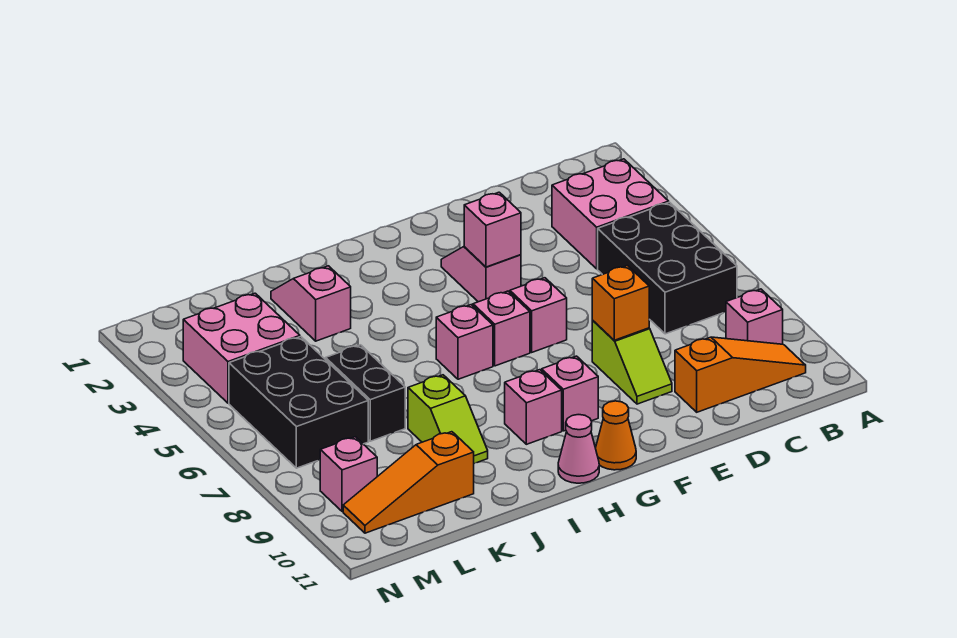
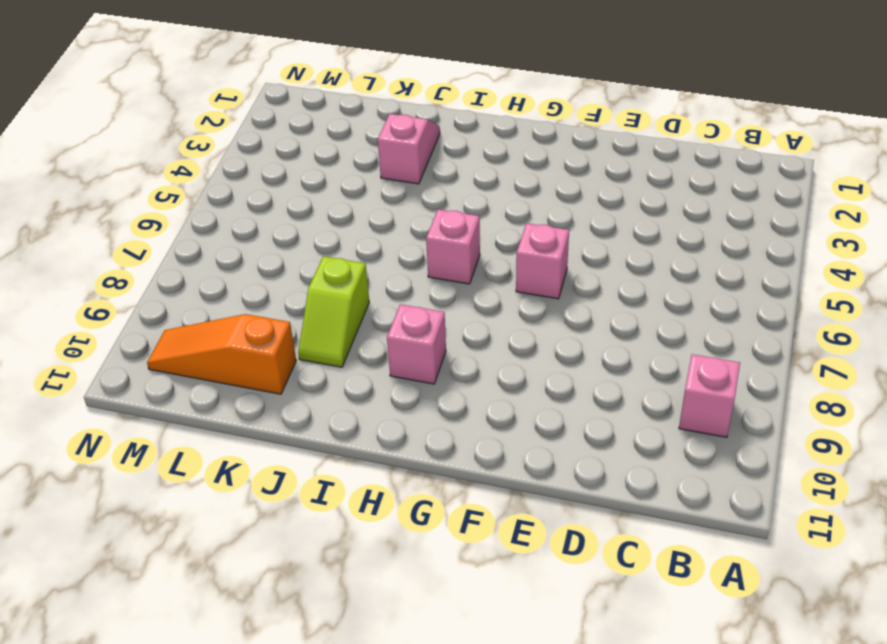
none -> pink 2x2 brick [552,159,669,269]
none -> black 2x3 brick [598,202,737,334]
none -> orange 1x3 slope [675,337,806,412]

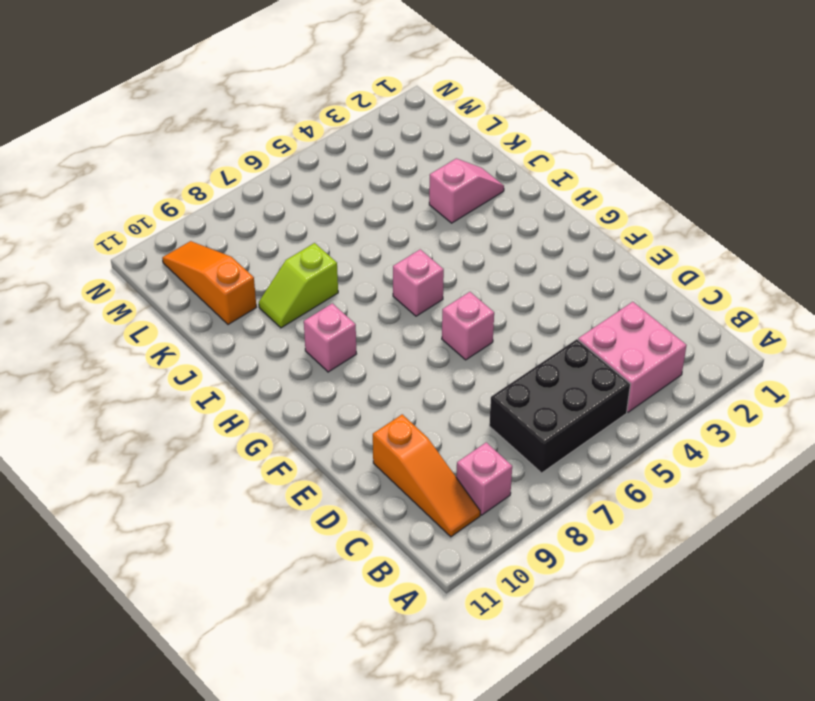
none -> lime 1x2 slope [592,321,672,404]
none -> pink 1x2 slope [441,247,521,302]
none -> pink 1x1 brick [473,291,530,366]

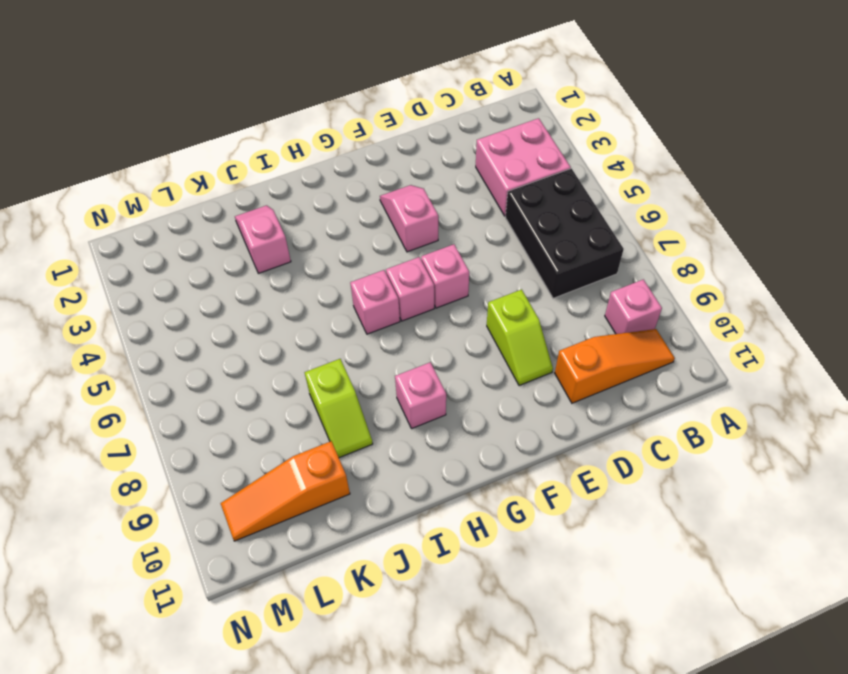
none -> pink 1x1 brick [542,356,598,431]
none -> orange 1x1 cone [596,401,636,470]
none -> pink 1x1 cone [558,415,599,483]

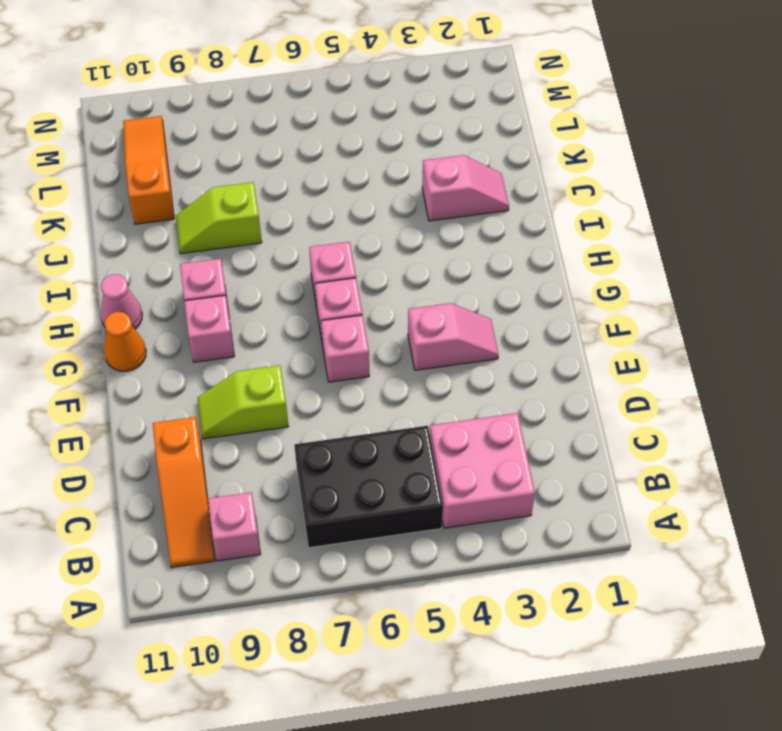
none -> black 1x2 brick [326,345,405,441]
none -> pink 2x2 brick [183,293,300,403]
none -> black 2x3 brick [229,337,368,468]

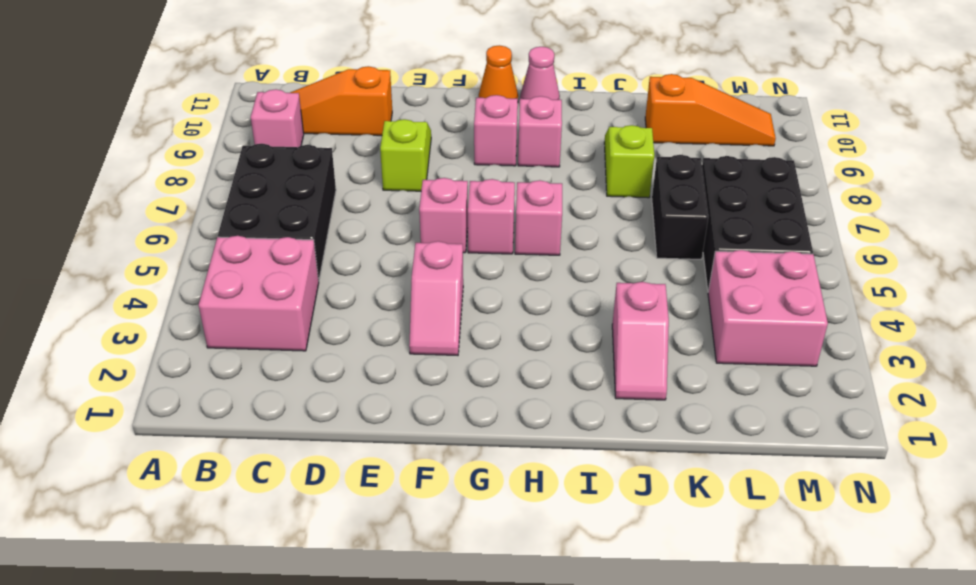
none -> pink 1x1 brick [320,437,377,512]
none -> orange 1x1 brick [592,266,649,340]
none -> pink 1x1 brick [464,192,521,267]

